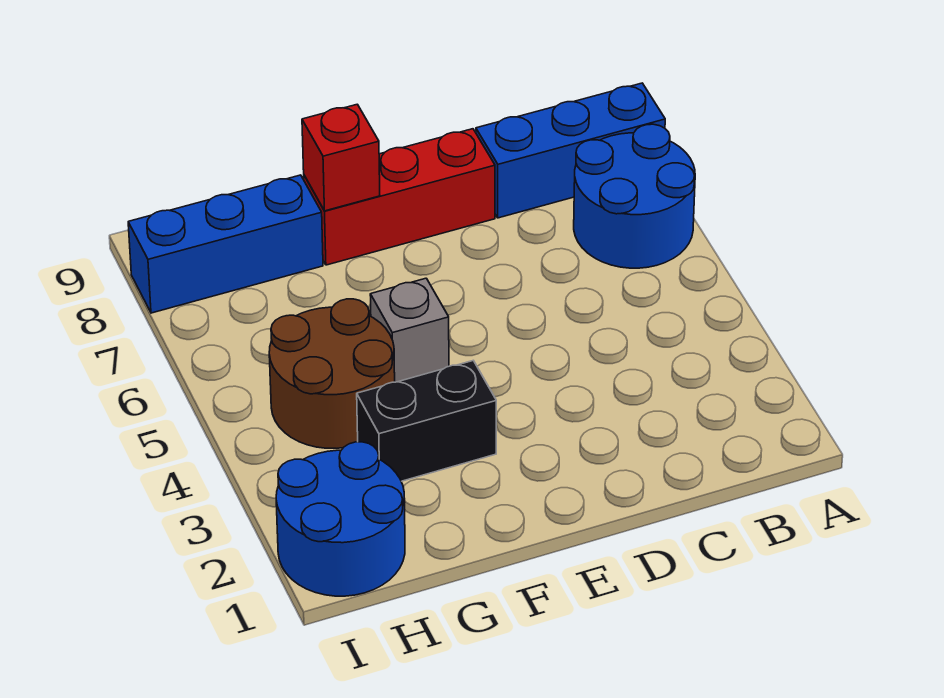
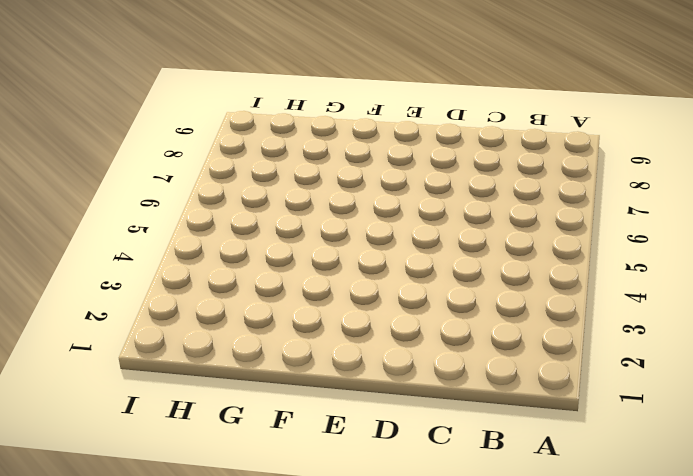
none -> blue 2x2 round brick [574,124,695,268]
none -> blue 1x3 brick [476,83,665,218]

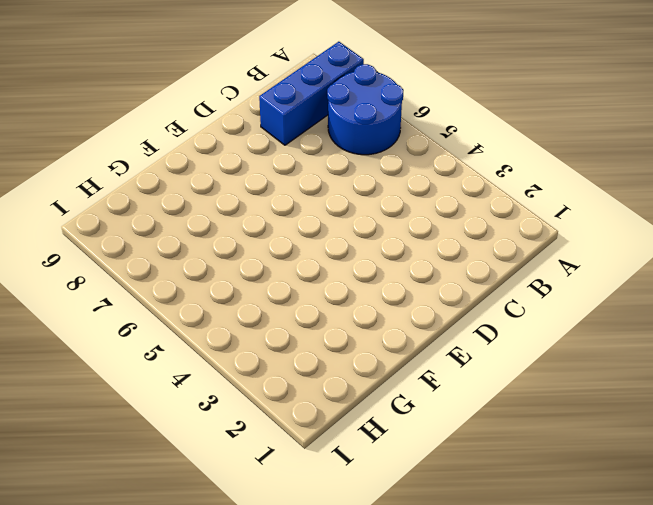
none -> red 1x3 brick [304,129,495,265]
none -> black 1x2 brick [357,361,496,481]

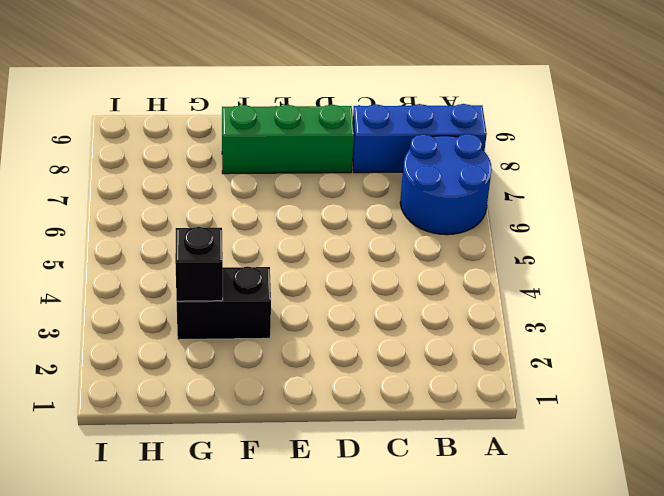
green 1x3 brick [222,105,354,174] -> red 1x3 brick [304,129,495,265]
black 1x1 brick [175,227,223,301] -> none
none -> grey 1x1 brick [370,278,449,382]
none -> brown 2x2 round brick [269,299,395,448]

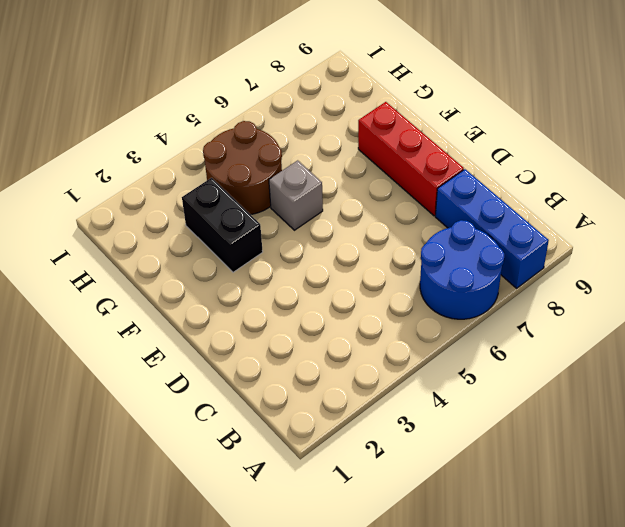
none -> blue 1x3 brick [128,175,323,313]
none -> blue 2x2 round brick [276,442,405,596]

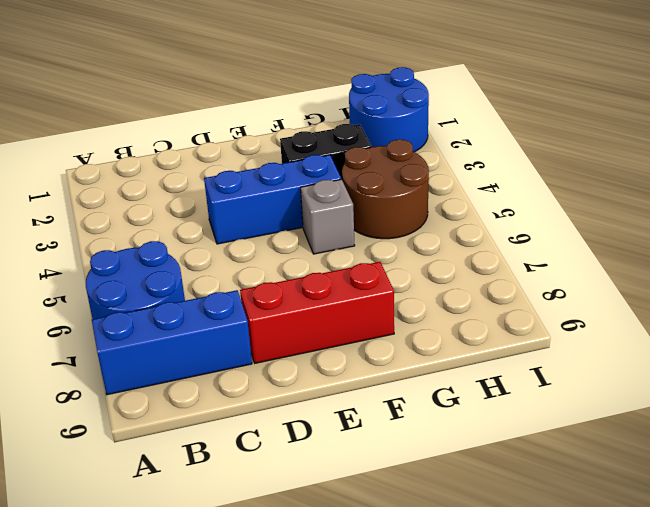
blue 1x3 brick [204,155,341,244] -> blue 1x3 brick moved to [128,175,323,313]
none -> red 1x1 brick [302,104,380,211]

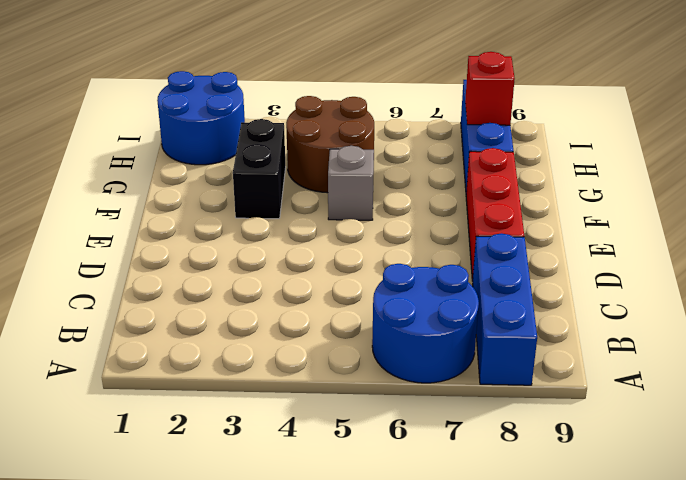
red 1x1 brick [465,52,515,125] -> red 1x1 brick moved to [302,104,380,211]

